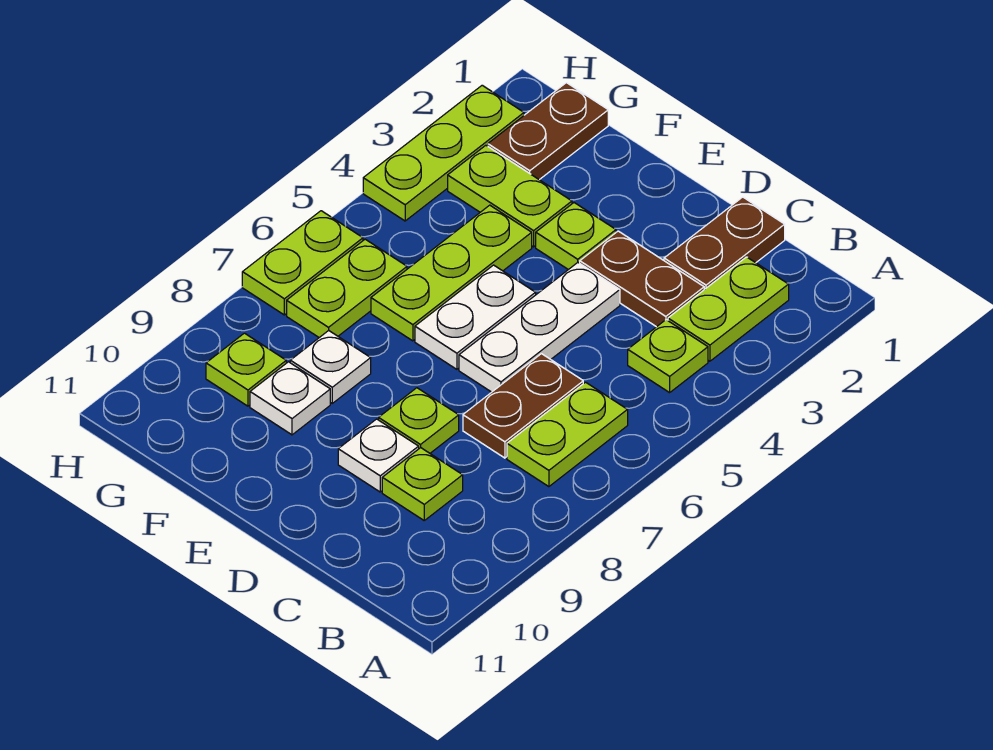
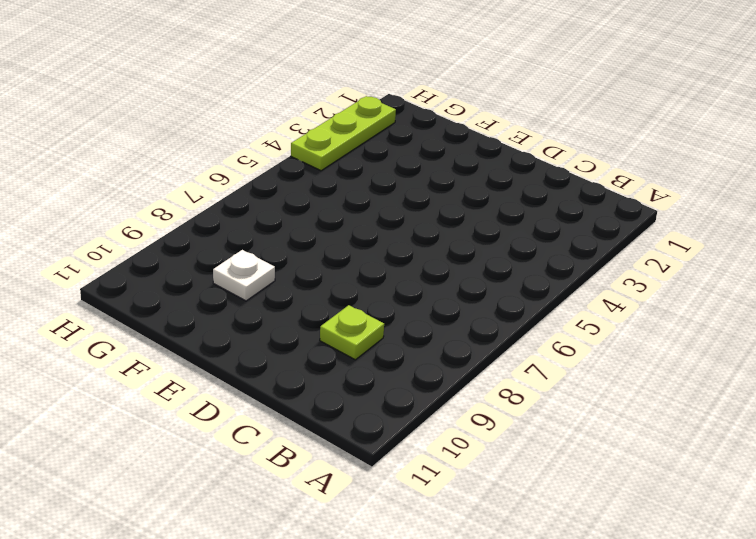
none -> lime 1x2 plate [668,257,789,361]
none -> lime 1x1 plate [628,320,708,393]
none -> lime 1x2 plate [507,382,628,487]

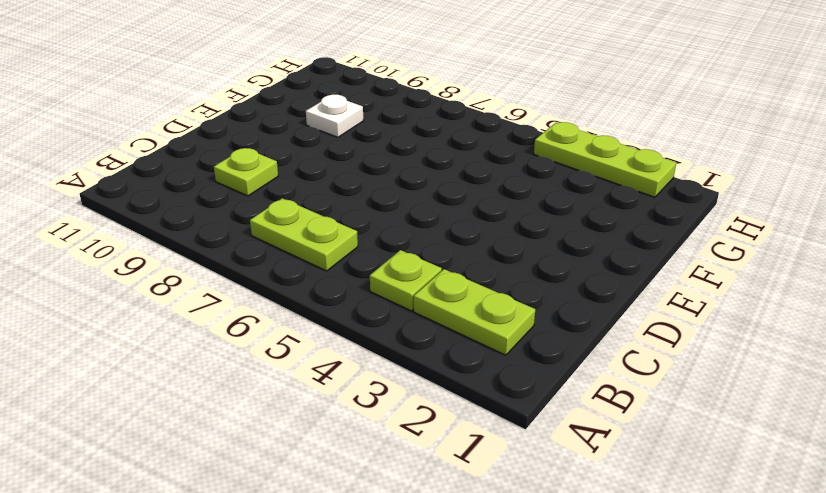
none -> brown 1x2 plate [664,197,785,289]
none -> brown 1x2 plate [580,231,704,327]
none -> brown 1x2 plate [463,354,583,458]

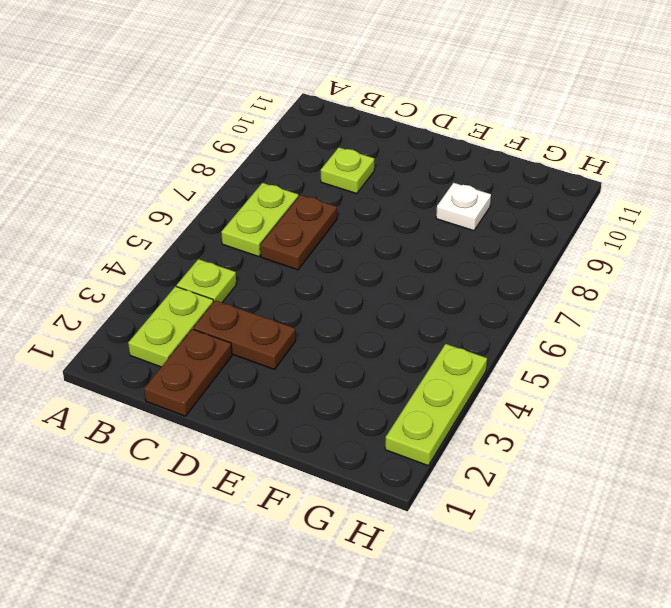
none -> white 1x3 plate [459,263,620,392]
none -> lime 1x1 plate [379,388,459,453]
none -> white 1x1 plate [338,419,419,492]

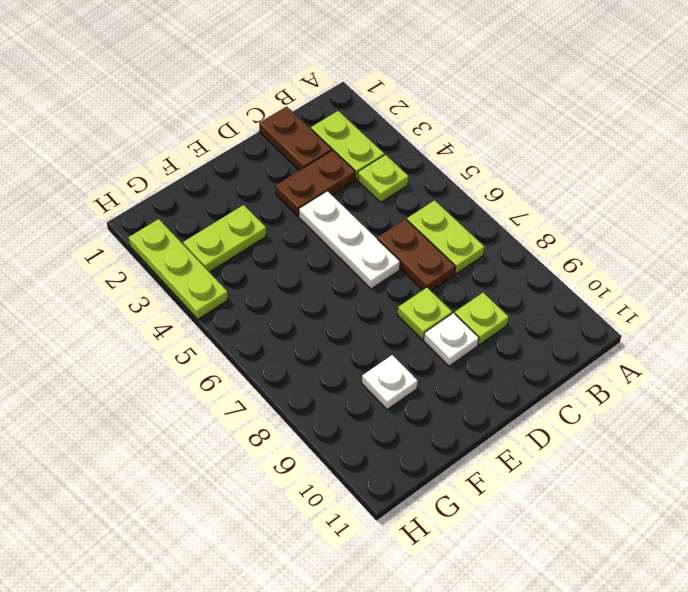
none -> lime 1x1 plate [536,203,616,270]
none -> white 1x2 plate [415,265,536,369]
none -> lime 1x3 plate [371,205,532,341]

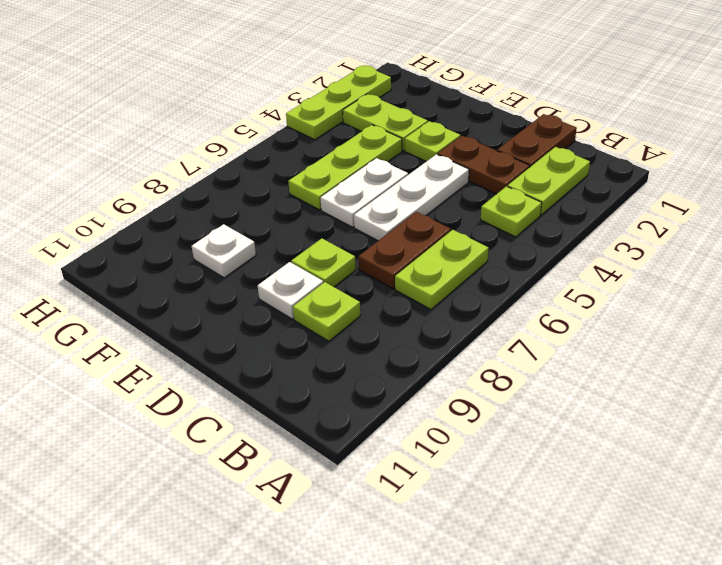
none -> white 1x1 plate [290,331,371,403]
none -> brown 1x2 plate [488,83,608,180]
none -> lime 1x2 plate [287,239,407,338]

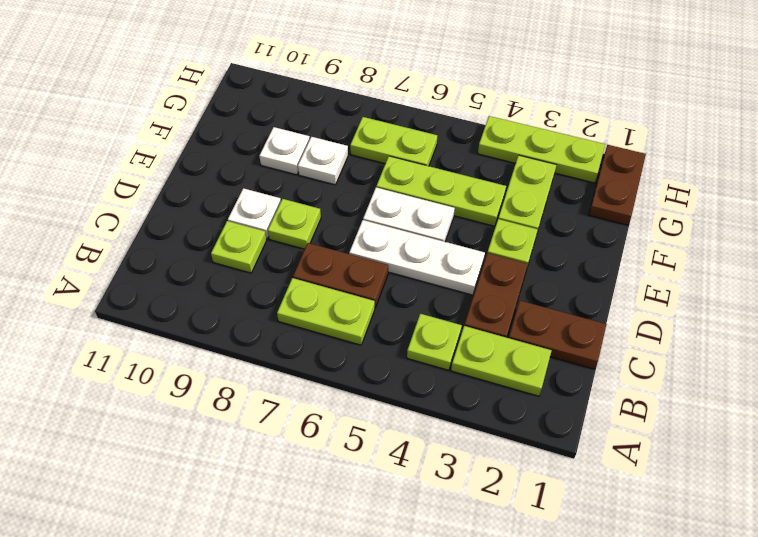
brown 1x2 plate [589,145,646,225] -> brown 1x2 plate turned to [488,83,608,180]
none -> lime 1x1 plate [206,333,286,406]
none -> lime 1x2 plate [242,211,363,315]

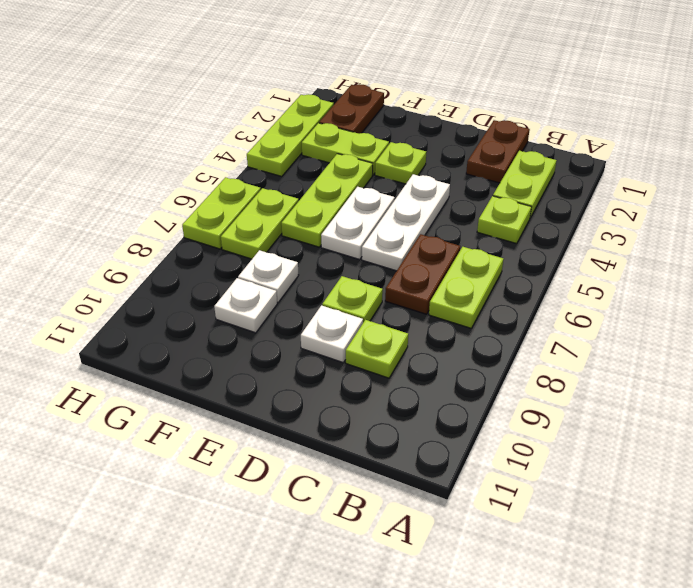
none -> brown 1x2 plate [580,231,704,327]
none -> lime 1x1 plate [206,333,286,406]

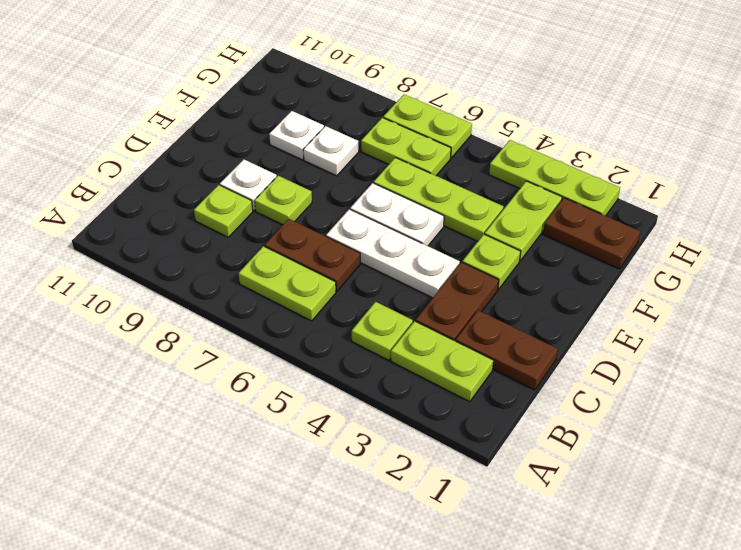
none -> lime 1x1 plate [206,333,286,406]

